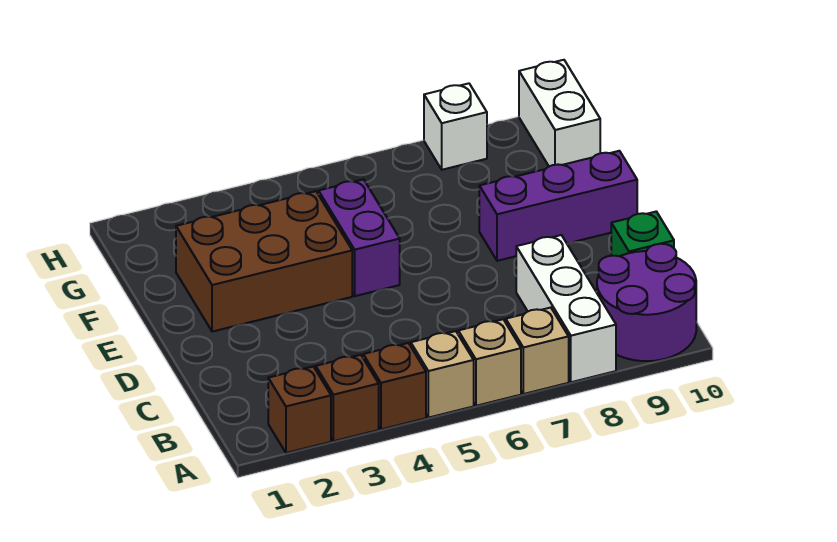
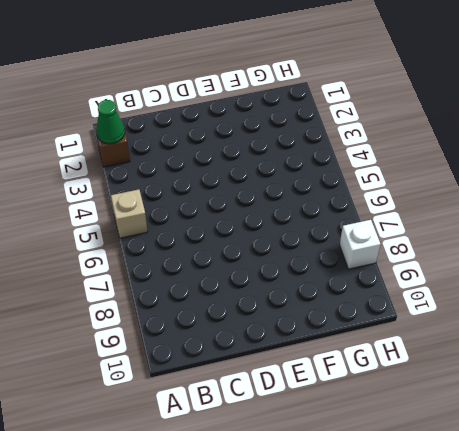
green 1x1 cone [96,100,125,144] -> none
none -> brown 1x1 brick [316,355,379,441]
none -> brown 1x1 brick [363,343,426,429]
none -> tan 1x1 brick [458,319,521,406]

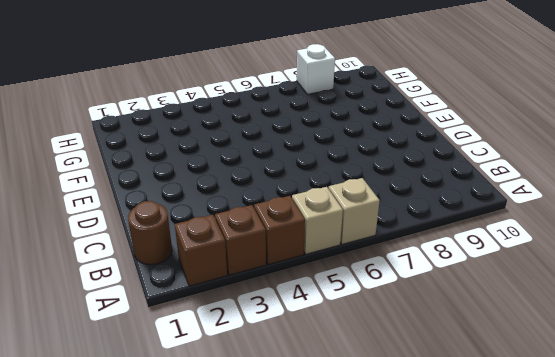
brown 1x1 round brick [128,201,172,265] -> none
none -> tan 1x1 brick [506,308,569,394]
none -> white 1x3 brick [516,235,616,382]
none -> purple 2x2 round brick [597,244,696,361]

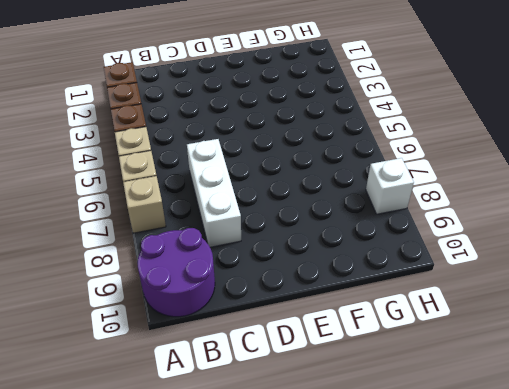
white 1x3 brick [187,139,241,247] -> white 1x3 brick turned to [516,235,616,382]
none -> green 1x1 brick [611,212,674,256]
none -> brown 2x3 brick [176,191,352,332]
none -> purple 1x2 brick [318,179,400,296]

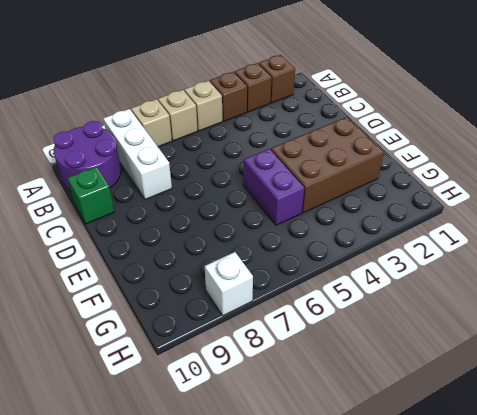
none -> purple 1x3 brick [479,151,637,261]
none -> white 1x2 brick [519,60,600,166]

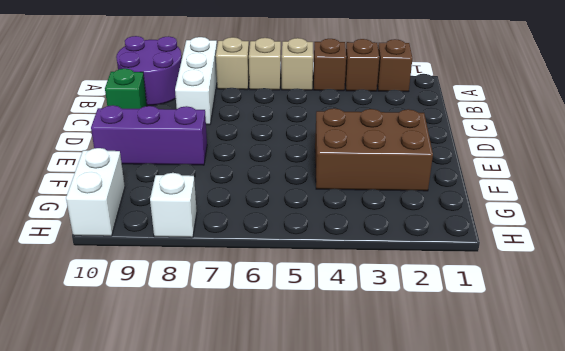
none -> purple 1x2 brick [318,179,400,296]

